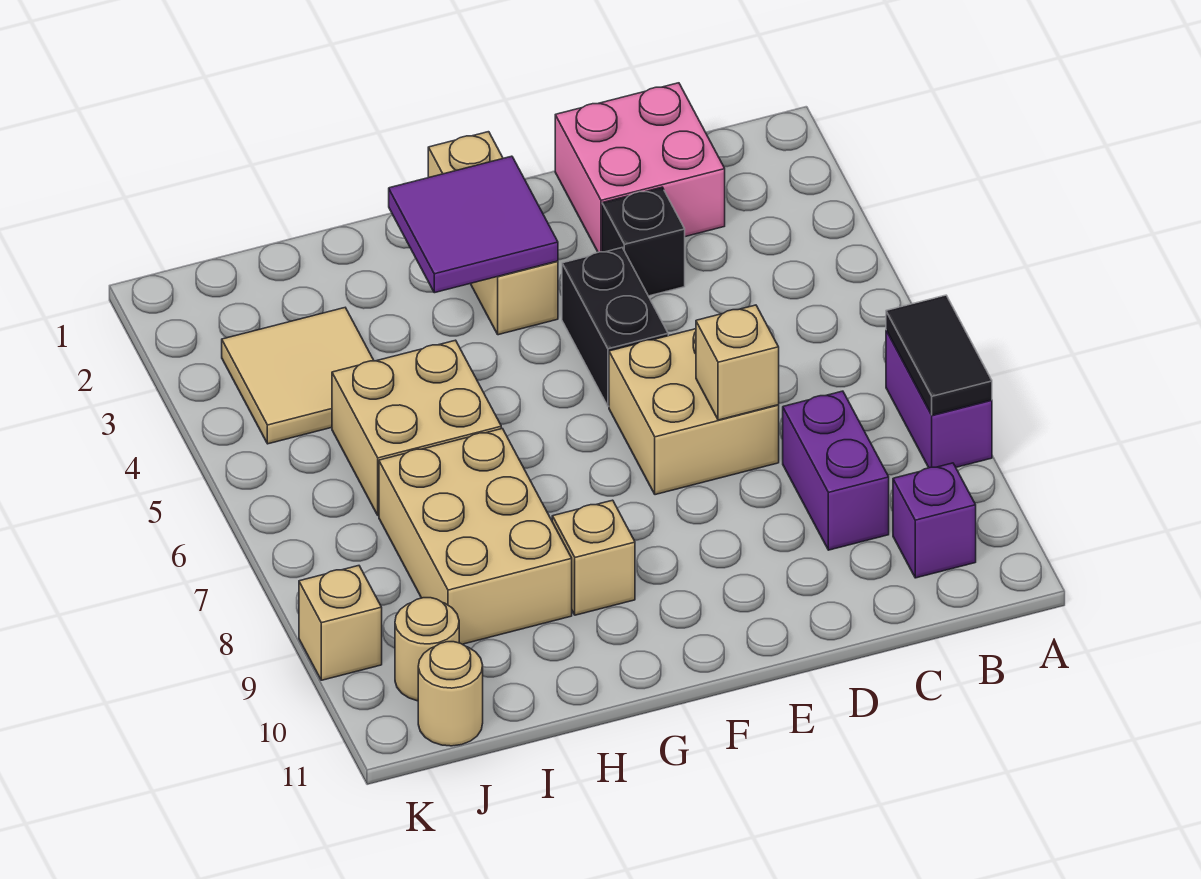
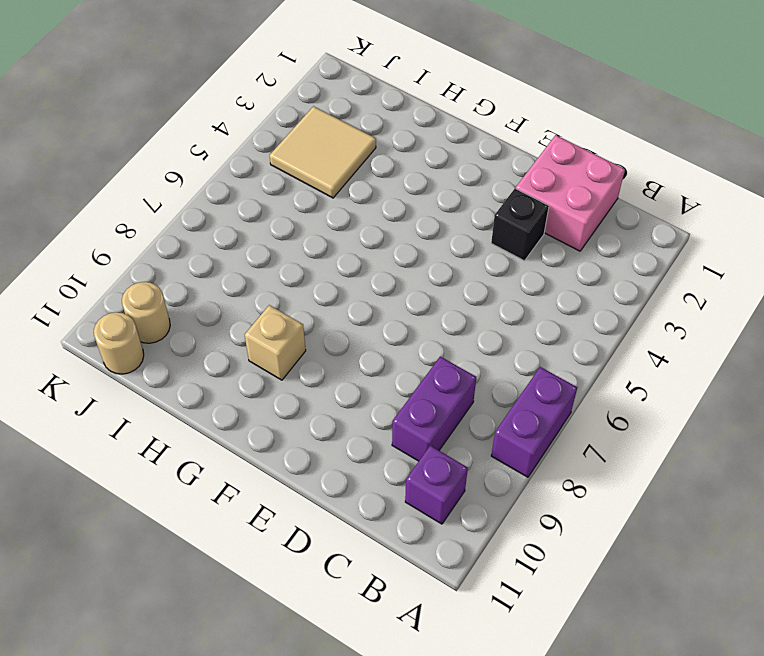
none -> tan 2x2 brick [609,329,779,495]
none -> black 1x2 brick [562,248,668,407]
none -> tan 1x3 brick [428,132,558,335]

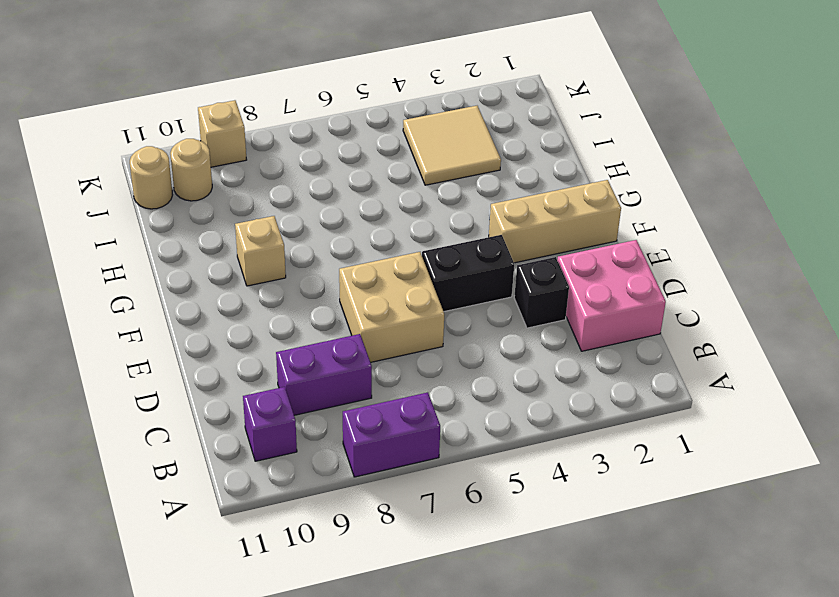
none -> tan 2x2 brick [332,340,501,516]
none -> tan 2x3 brick [379,429,572,644]
none -> black 1x2 tile [886,295,992,415]

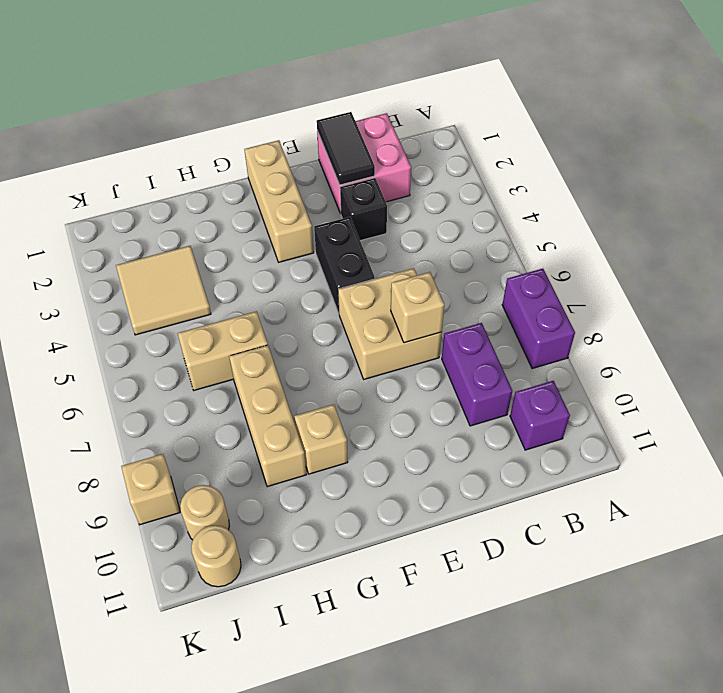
black 1x2 tile [317,112,375,185] -> black 1x2 tile moved to [886,295,992,415]
tan 1x2 brick [178,311,268,390] -> tan 2x2 brick [332,340,501,516]
tan 1x3 brick [229,345,307,487] -> tan 2x3 brick [379,429,572,644]
none -> purple 2x2 tile [389,156,558,293]

